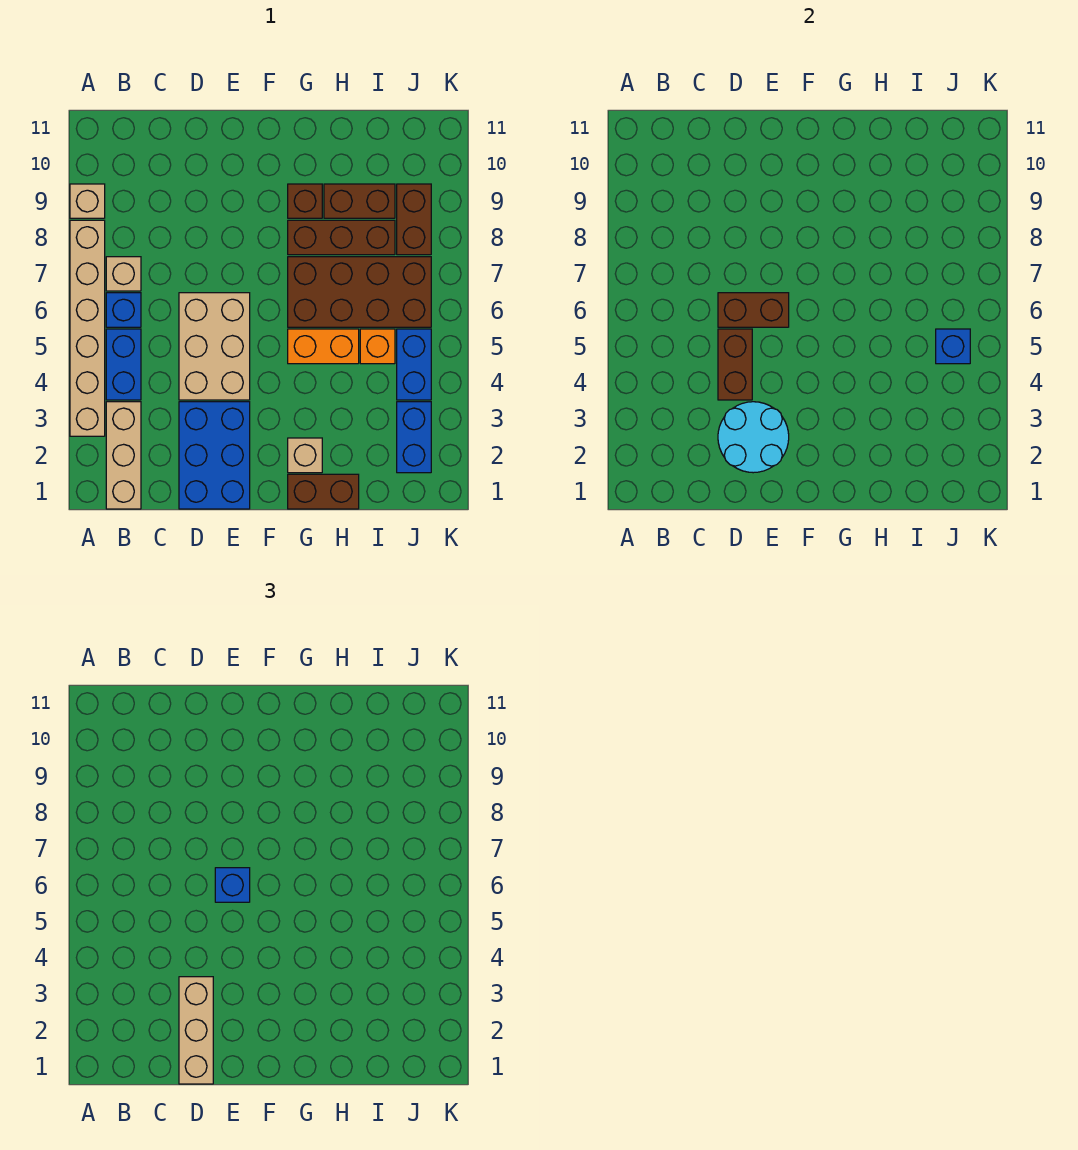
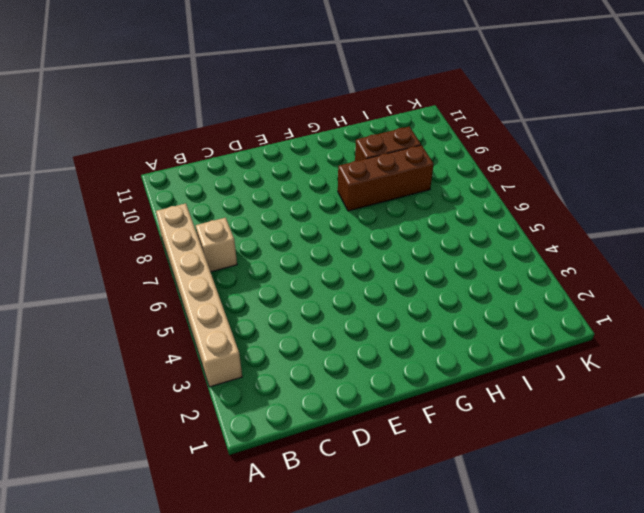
none -> tan 1x1 brick [70,184,105,218]
none -> tan 1x3 brick [106,402,141,509]
none -> blue 1x2 brick [106,329,141,400]

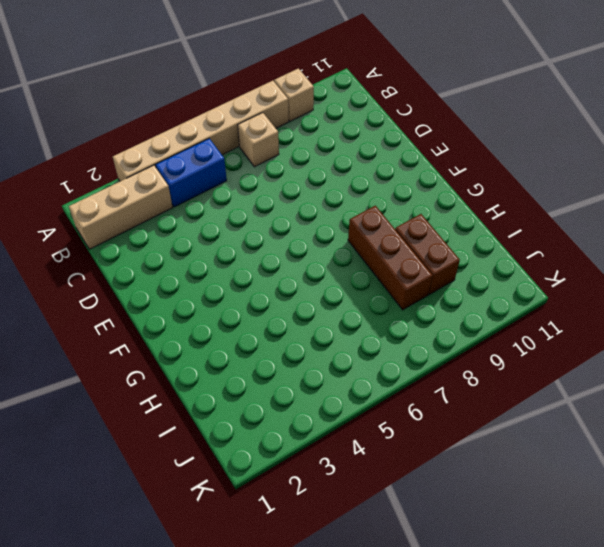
none -> blue 1x1 brick [106,293,141,327]
none -> blue 2x3 brick [179,402,250,509]
none -> tan 2x3 brick [179,293,250,400]

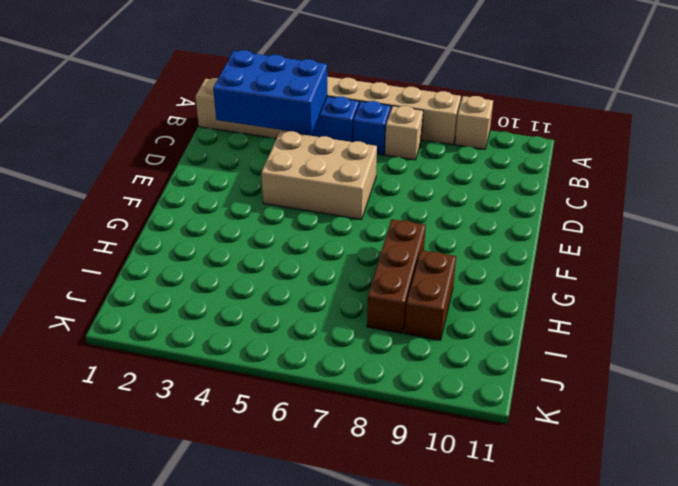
blue 2x3 brick [213,50,327,134] -> blue 2x3 brick moved to [179,402,250,509]
none -> brown 1x2 brick [288,474,359,509]
none -> tan 1x1 brick [288,438,322,473]
none -> orange 1x2 brick [288,329,359,364]

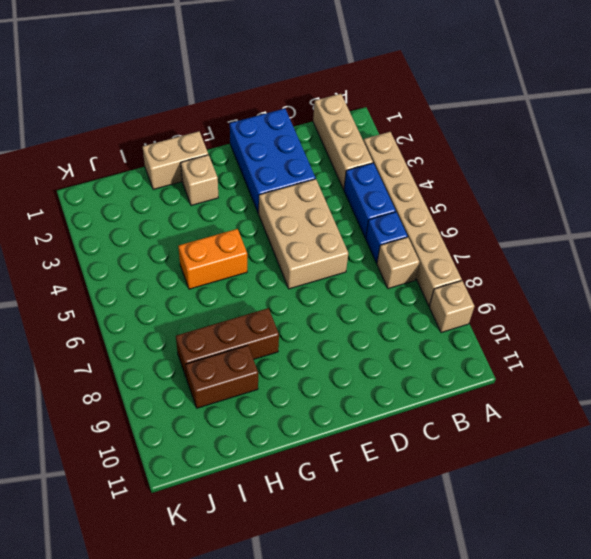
tan 1x2 brick [143,131,208,190] -> brown 1x2 brick [288,474,359,509]
none -> brown 2x4 brick [288,257,431,327]
none -> brown 1x1 brick [288,184,322,218]
none -> orange 1x1 brick [360,329,395,364]

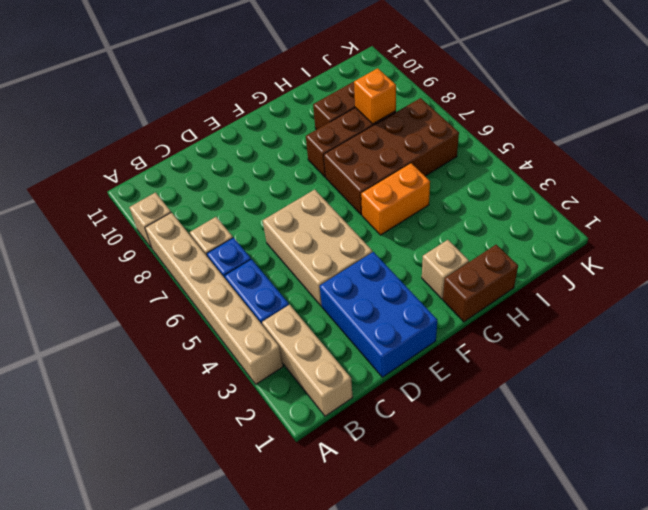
orange 1x1 brick [354,68,396,124] -> orange 1x1 brick moved to [360,329,395,364]
none -> brown 1x1 brick [288,184,322,218]
none -> blue 1x2 brick [397,402,431,473]
none -> blue 1x2 brick [397,329,431,400]

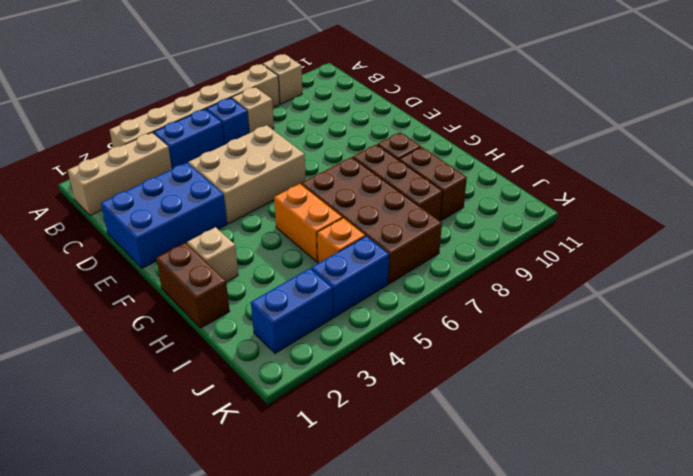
none -> brown 1x2 brick [397,184,431,255]
none -> cyan 2x2 round brick [718,402,789,473]
none -> brown 1x2 brick [718,329,752,400]

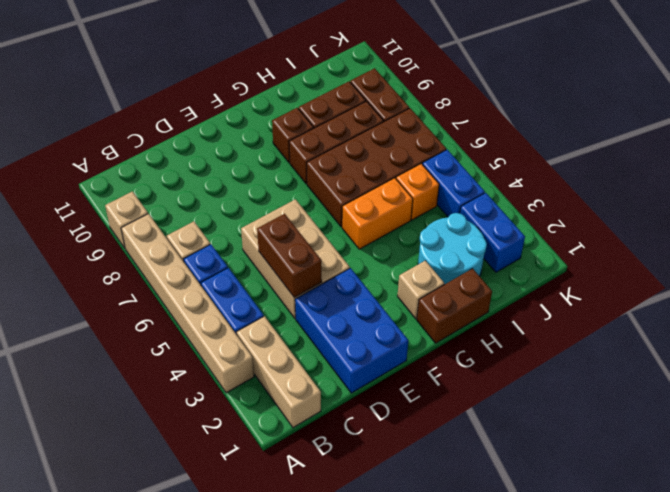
cyan 2x2 round brick [418,213,487,284] -> cyan 2x2 round brick moved to [718,402,789,473]
none -> brown 1x2 brick [718,293,789,327]
none -> blue 1x1 brick [936,329,970,364]
none -> tan 1x3 brick [179,977,213,1084]

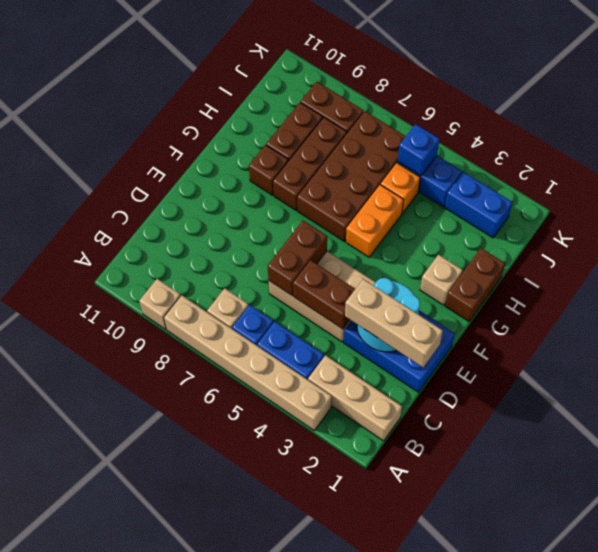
none -> blue 1x1 brick [215,868,250,902]

